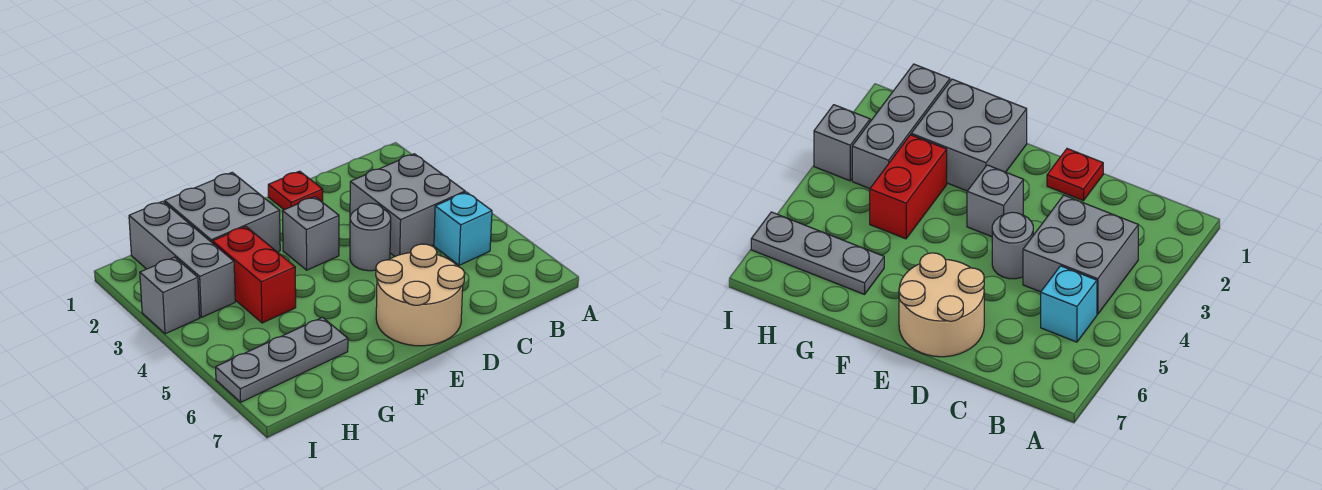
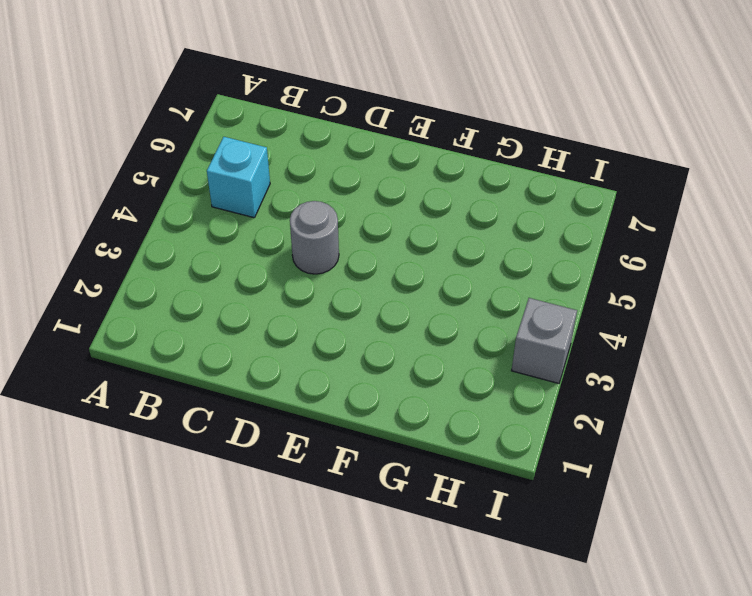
none -> grey 2x2 brick [350,154,465,256]
none -> red 1x1 plate [268,171,323,210]

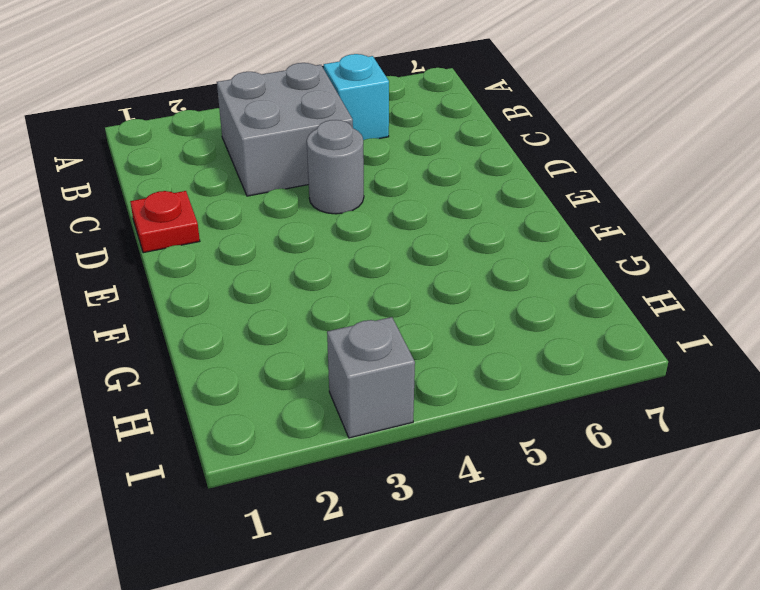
none -> tan 2x2 round brick [376,244,465,346]
none -> grey 1x1 brick [282,197,339,270]

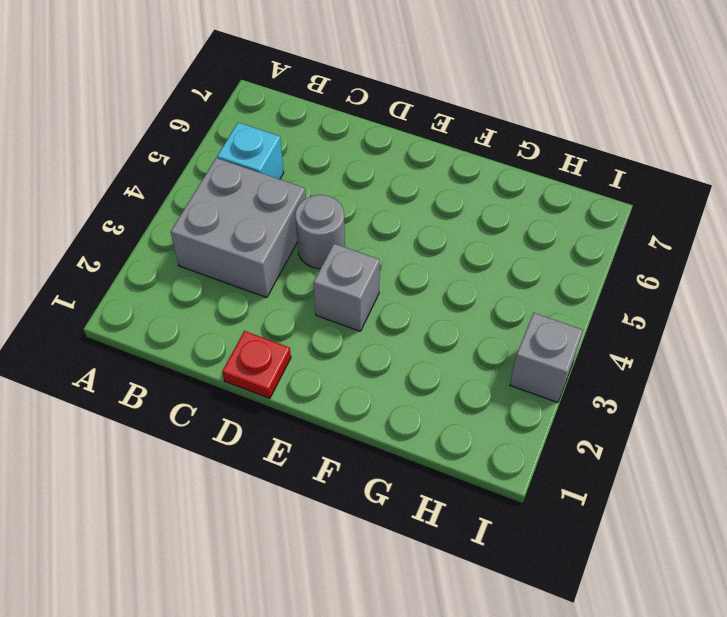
none -> tan 2x2 round brick [376,244,465,346]
none -> grey 2x2 brick [165,172,280,252]

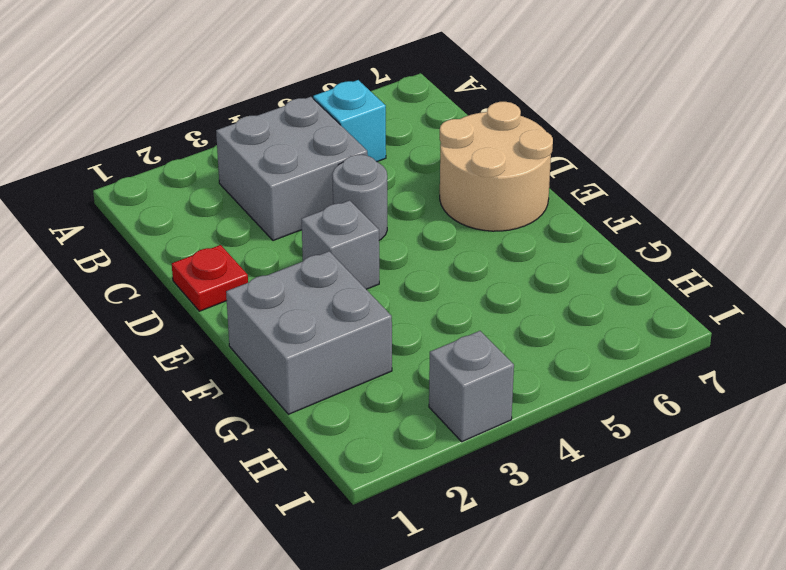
none -> red 1x2 brick [212,227,296,323]
none -> grey 1x3 plate [216,317,348,402]

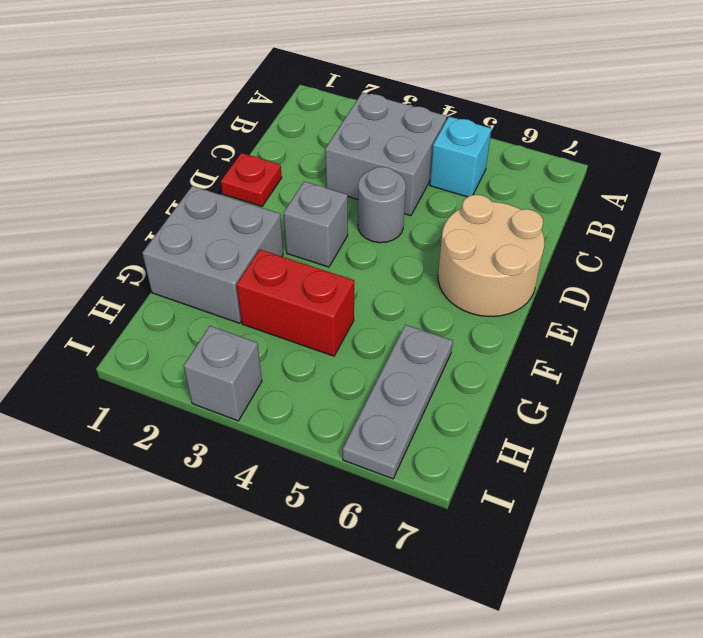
none -> grey 1x3 brick [129,201,235,317]

